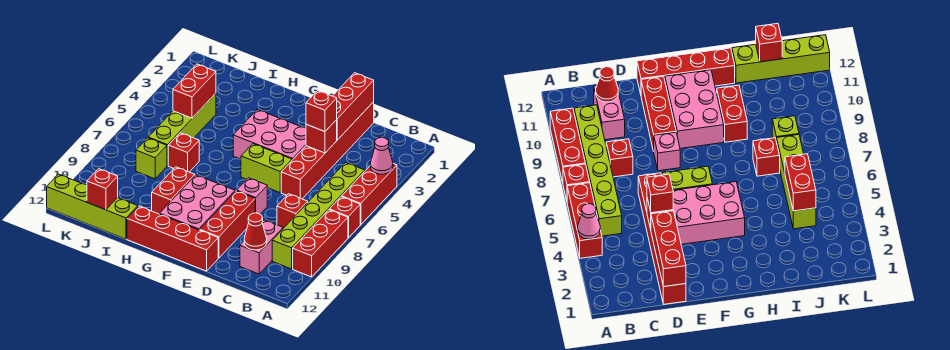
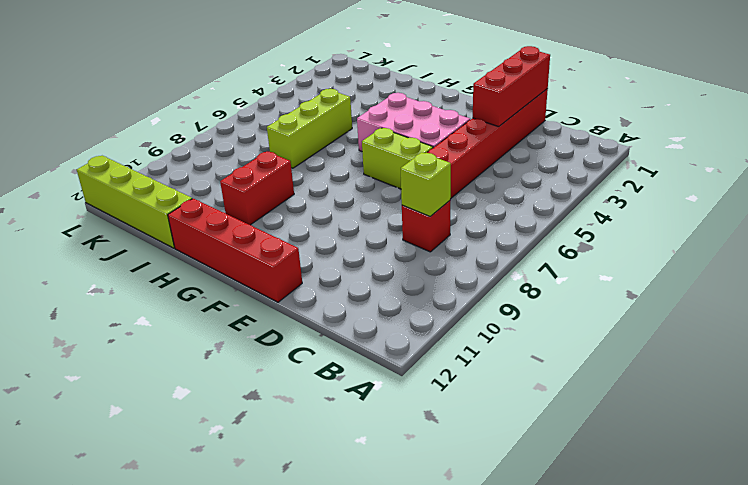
lime 1x1 brick [401,152,451,216] -> lime 1x1 brick moved to [136,138,167,179]
lime 1x3 brick [267,89,352,168] -> red 1x1 brick [168,133,199,172]
none -> red 1x3 brick [342,163,397,225]
none -> red 1x1 brick [329,197,360,238]
none -> red 1x3 brick [293,210,348,277]

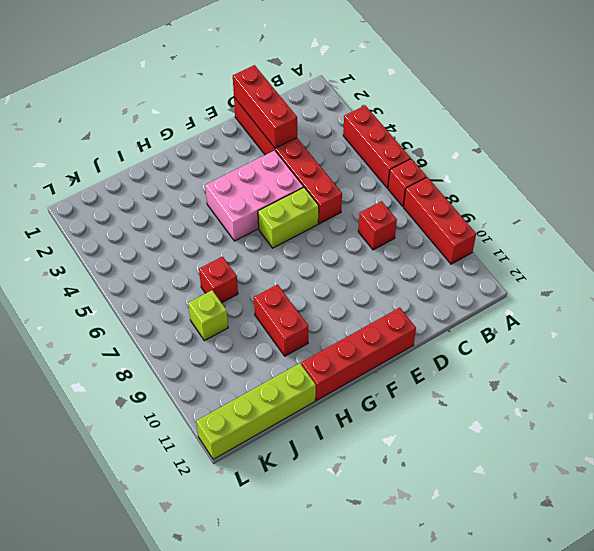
none -> lime 1x6 brick [272,163,365,269]
none -> pink 1x2 brick [240,220,283,274]
none -> pink 1x1 brick [237,178,267,214]

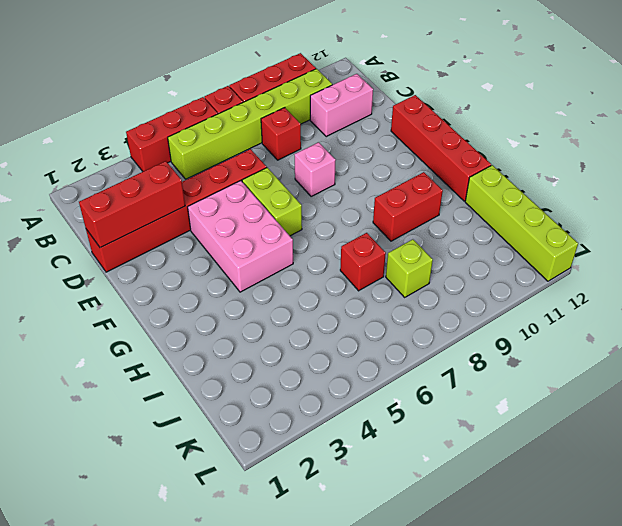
none -> red 1x3 brick [200,191,255,258]
none -> pink 2x3 brick [160,175,235,230]
none -> lime 1x4 brick [148,93,216,166]

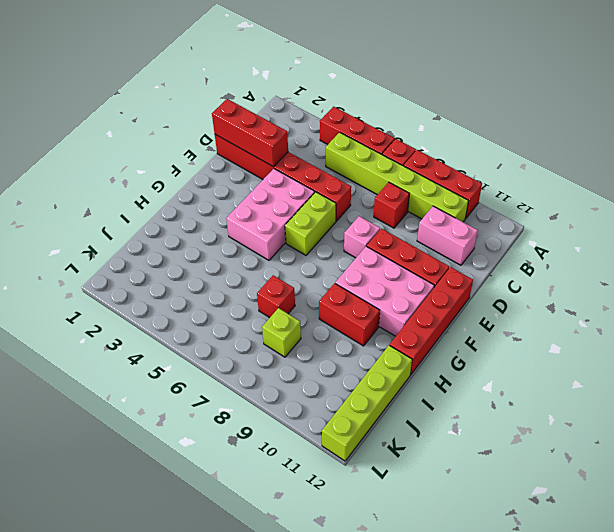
none -> lime 1x4 brick [148,93,216,166]
none -> pink 1x1 cone [371,137,393,174]
none -> red 1x1 cone [244,213,267,250]

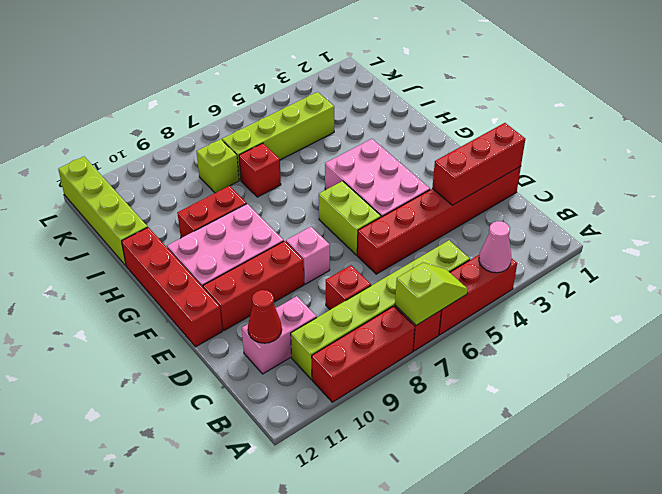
lime 1x2 slope [395,263,468,325] -> none
none -> red 1x1 brick [306,120,337,153]
none -> red 1x2 brick [173,64,216,118]
none -> red 1x1 brick [87,169,118,210]

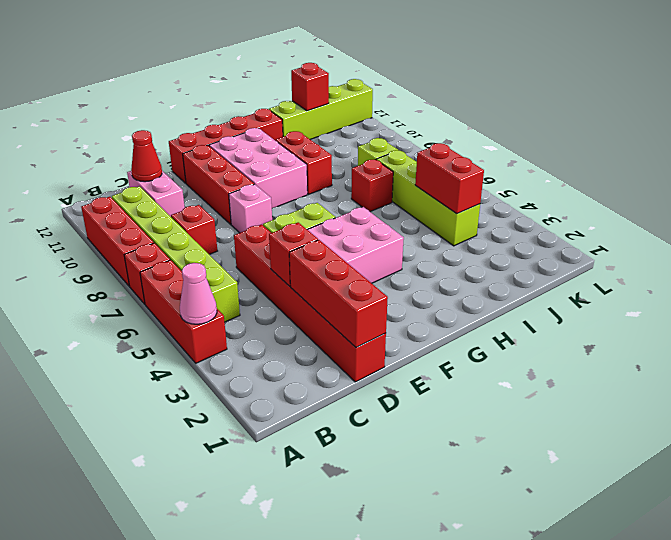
none -> red 1x1 brick [306,90,337,132]

